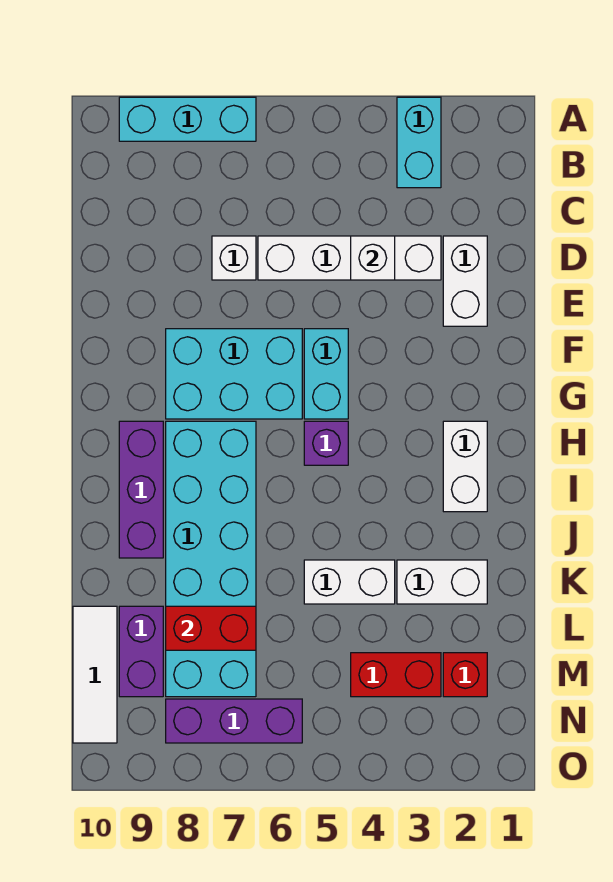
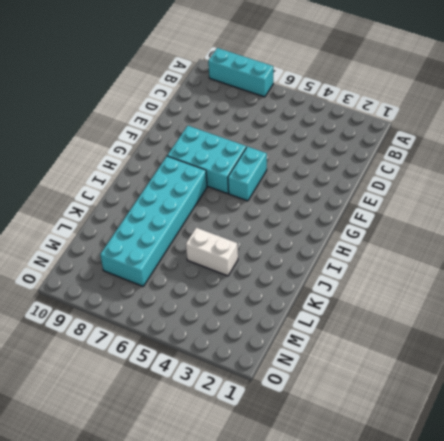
none -> cyan 1x2 brick [397,97,441,188]
none -> white 1x2 brick [443,236,487,326]
none -> white 1x4 brick [258,236,441,280]

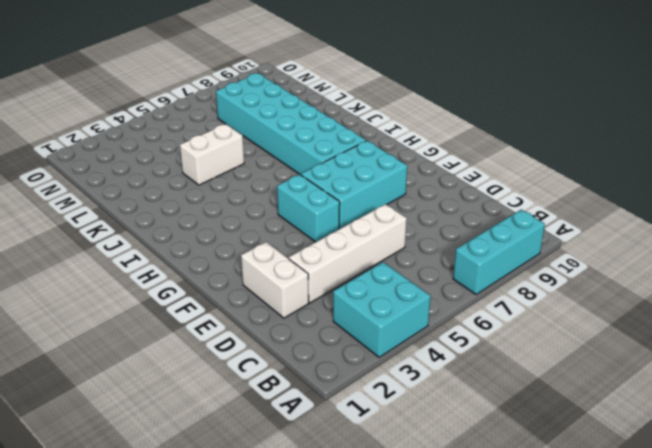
cyan 2x2 brick [333,262,431,357] -> cyan 1x2 brick [397,97,441,188]
none -> white 1x1 brick [212,236,256,280]
none -> white 1x2 brick [443,421,487,512]
none -> purple 1x1 brick [304,421,348,465]

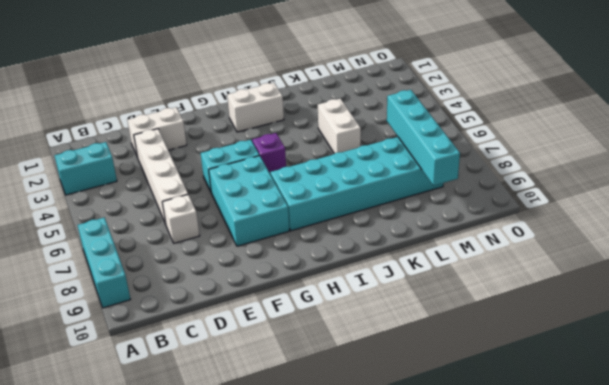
cyan 1x4 brick [387,90,460,186] -> none
none -> purple 1x3 brick [119,421,163,558]
none -> white 1x2 brick [397,560,487,604]
none -> purple 1x2 brick [119,606,163,697]

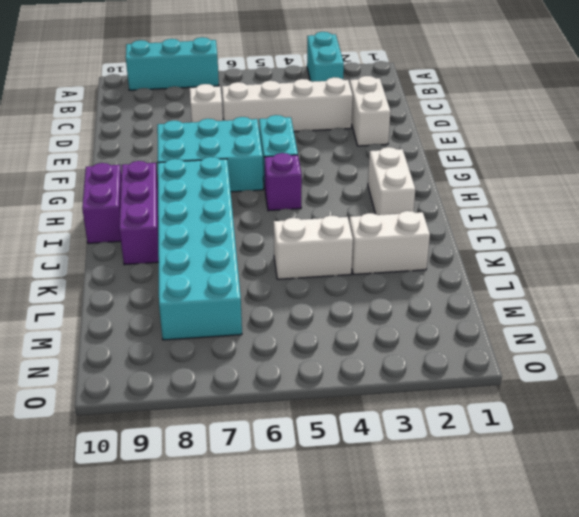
purple 1x2 brick [82,163,121,243] -> purple 1x2 brick moved to [119,606,163,697]
none -> white 1x3 tile [73,606,117,743]
none -> red 1x1 brick [443,653,487,697]
none -> red 1x2 brick [351,653,441,697]

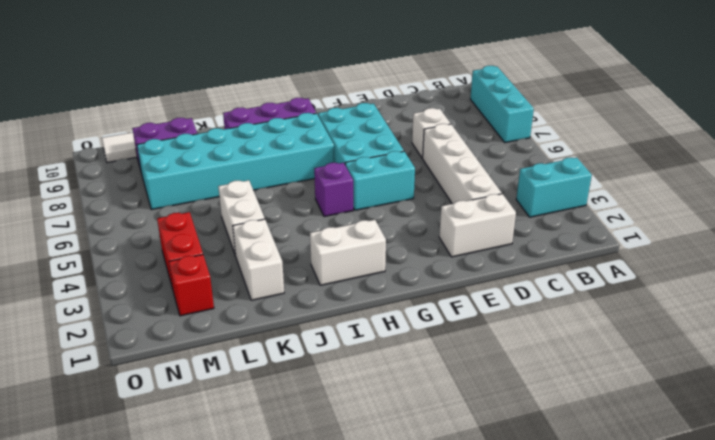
none -> purple 1x3 brick [166,699,302,743]
none -> white 1x1 brick [351,236,395,280]
none -> red 1x2 brick [166,606,256,650]

